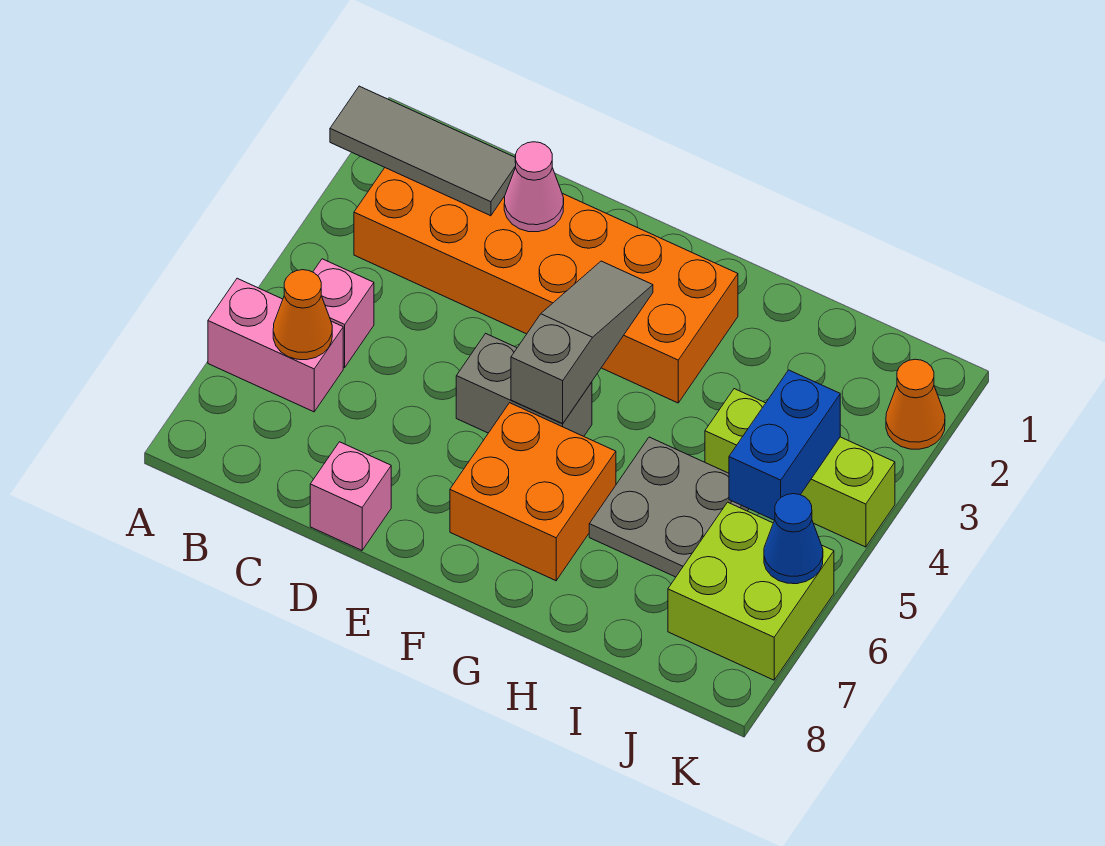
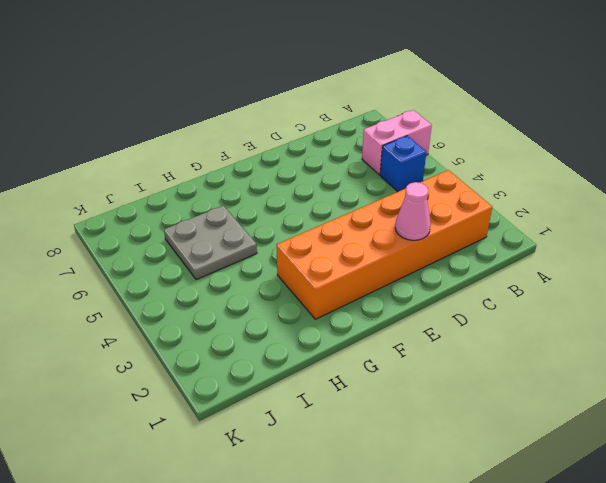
blue 1x1 brick [380,136,426,192] -> pink 1x1 brick [313,259,374,367]
none -> pink 1x1 brick [310,442,391,550]
none -> grey 1x2 brick [456,333,592,436]
none -> orange 2x2 brick [450,403,616,581]

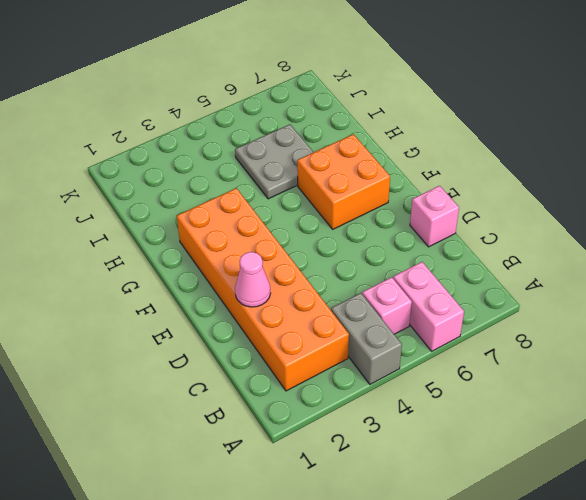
grey 1x2 brick [331,293,402,384] -> grey 1x2 brick moved to [456,333,592,436]
none -> lime 1x3 brick [705,389,895,547]
none -> lime 2x2 brick [668,502,834,680]
none -> orange 1x1 cone [886,359,945,449]

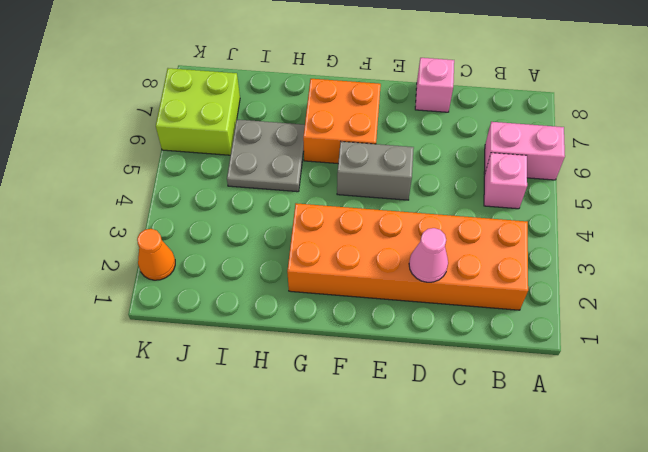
none -> lime 1x3 brick [705,389,895,547]
none -> grey 1x3 tile [330,86,516,216]
none -> orange 1x1 cone [273,270,332,360]

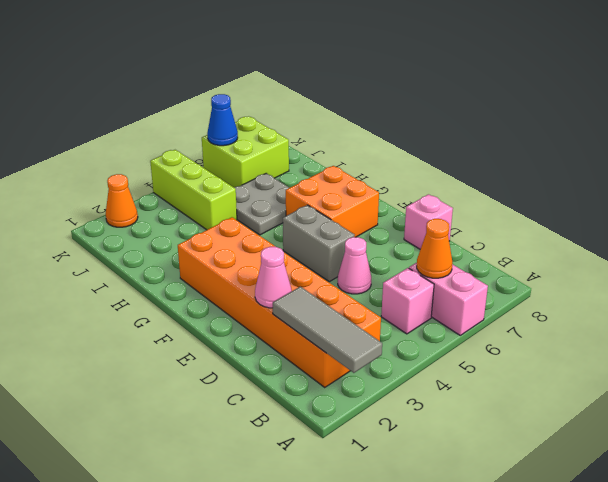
pink 1x1 cone [338,237,371,294] -> none
none -> grey 1x3 slope [511,261,653,423]
none -> blue 1x2 brick [729,370,840,520]

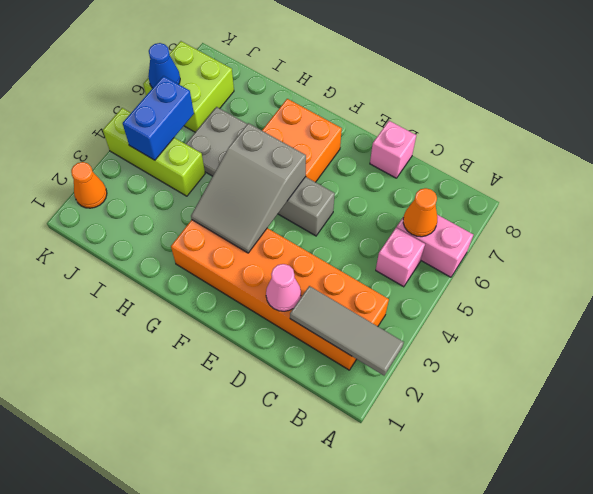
grey 2x3 slope [191,123,306,253] -> grey 1x3 slope [511,261,653,423]

